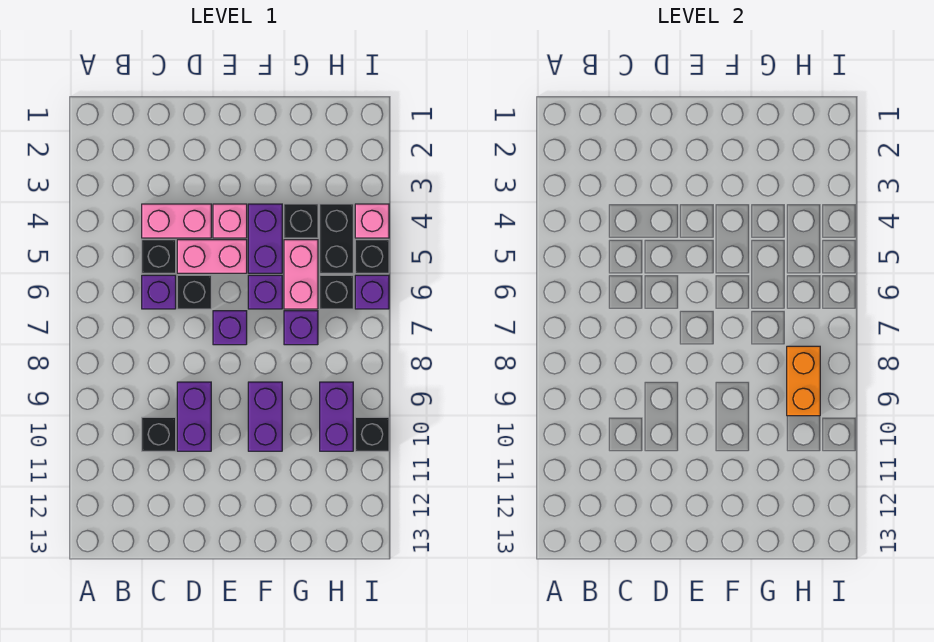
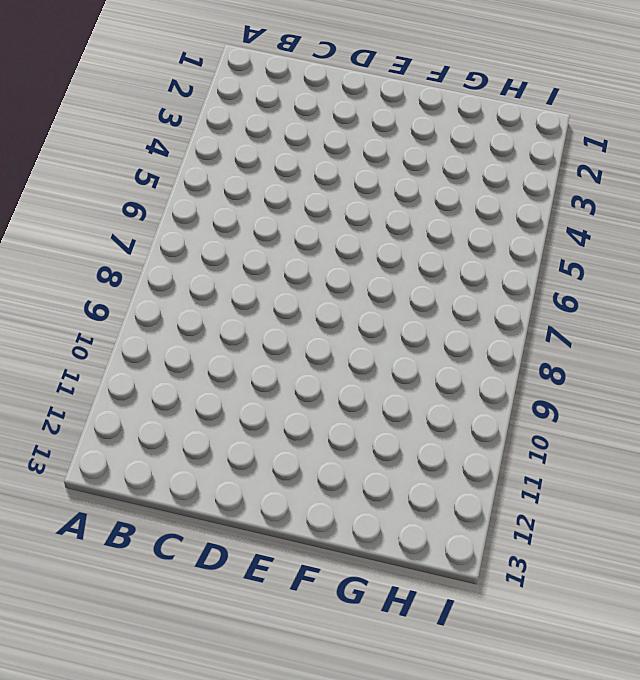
none -> pink 1x2 brick [142,204,211,238]
none -> black 1x1 brick [142,240,176,273]
none -> purple 1x1 brick [142,275,176,309]

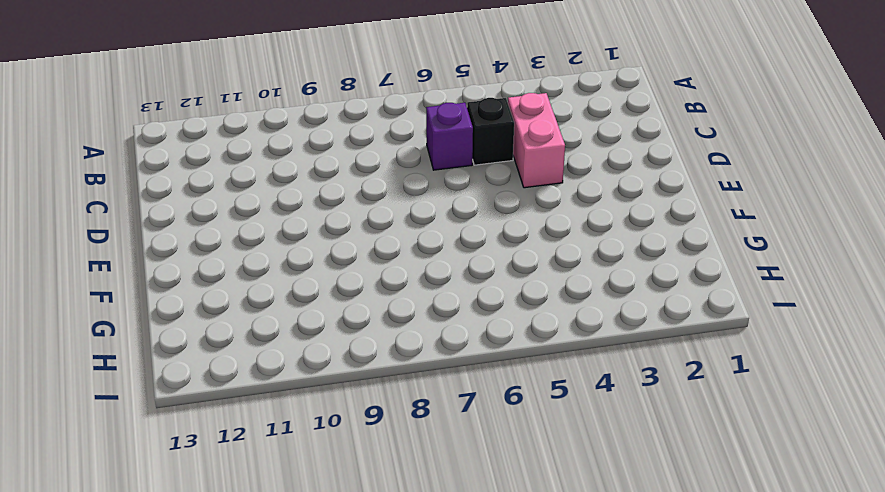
none -> black 1x1 brick [142,417,176,451]
none -> pink 1x2 brick [177,240,247,273]
none -> black 1x1 brick [177,275,211,309]

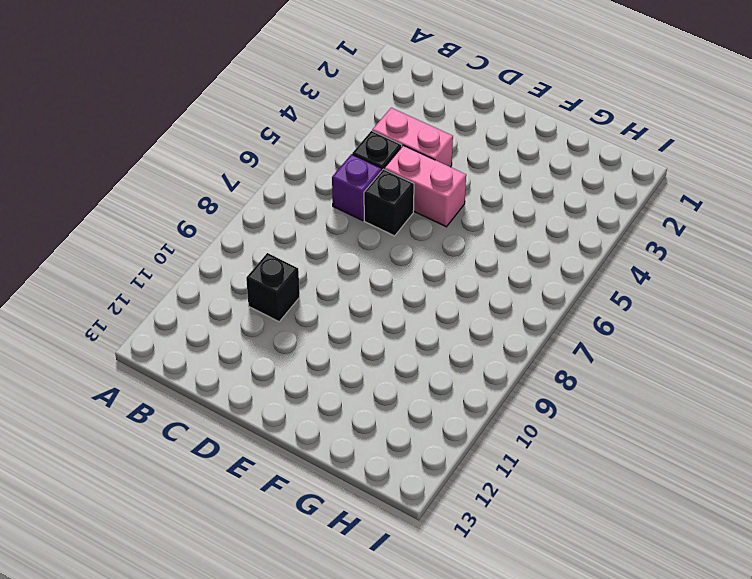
none -> purple 1x2 brick [177,382,211,451]
none -> pink 1x1 brick [213,204,247,238]
none -> purple 1x1 brick [213,311,247,345]

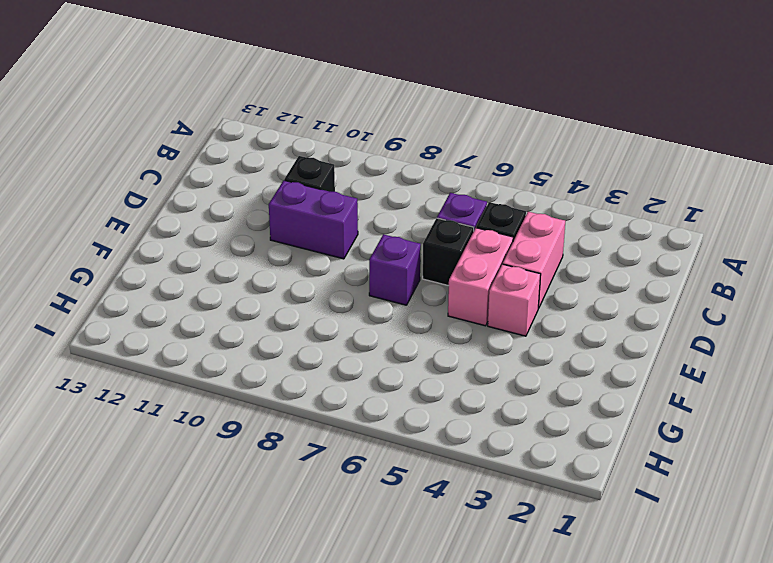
none -> purple 1x2 brick [248,204,282,273]
none -> purple 1x1 brick [248,275,282,309]
none -> purple 1x2 brick [248,382,282,451]

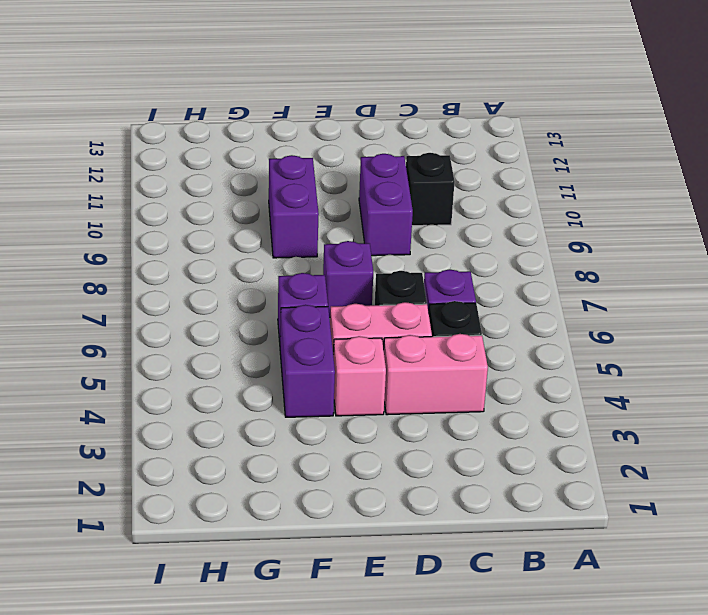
none -> black 1x1 brick [284,204,318,238]
none -> pink 1x2 brick [284,240,318,309]
none -> purple 1x1 brick [284,311,318,345]

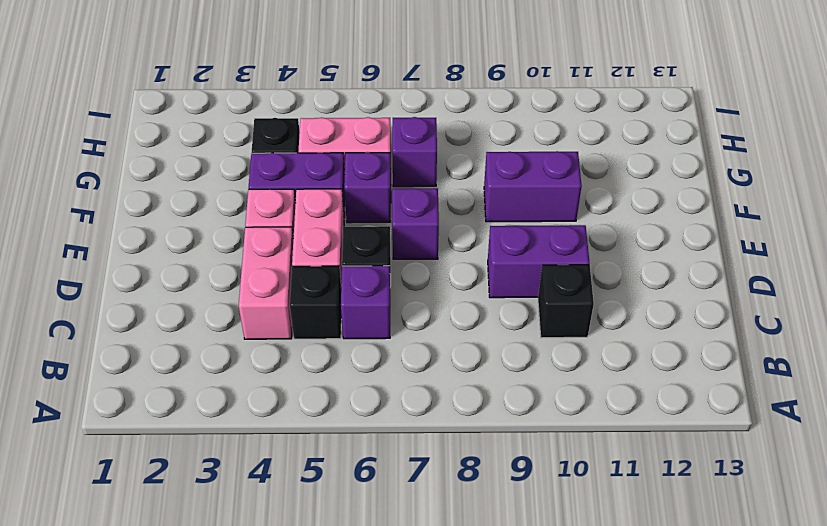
none -> black 1x2 brick [320,204,353,273]
none -> black 1x1 brick [320,275,353,309]
none -> purple 1x2 brick [320,382,353,451]

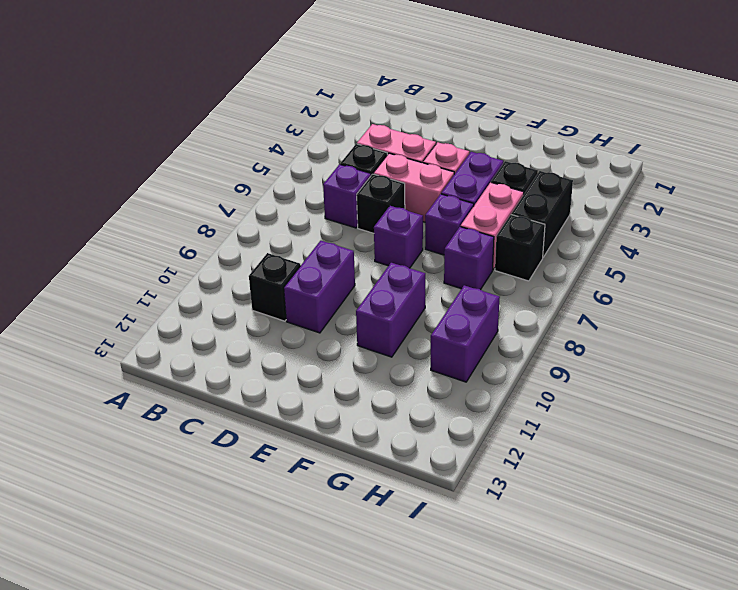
none -> pink 1x1 brick [355,204,389,238]
none -> black 1x1 brick [355,240,389,273]
none -> purple 1x1 brick [355,275,389,309]

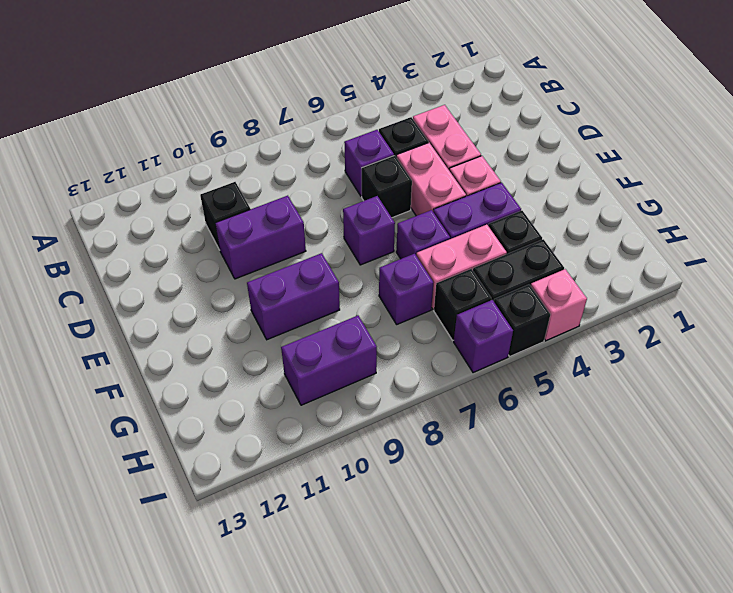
none -> black 1x1 brick [355,417,389,451]
none -> orange 1x2 brick [787,346,820,416]

